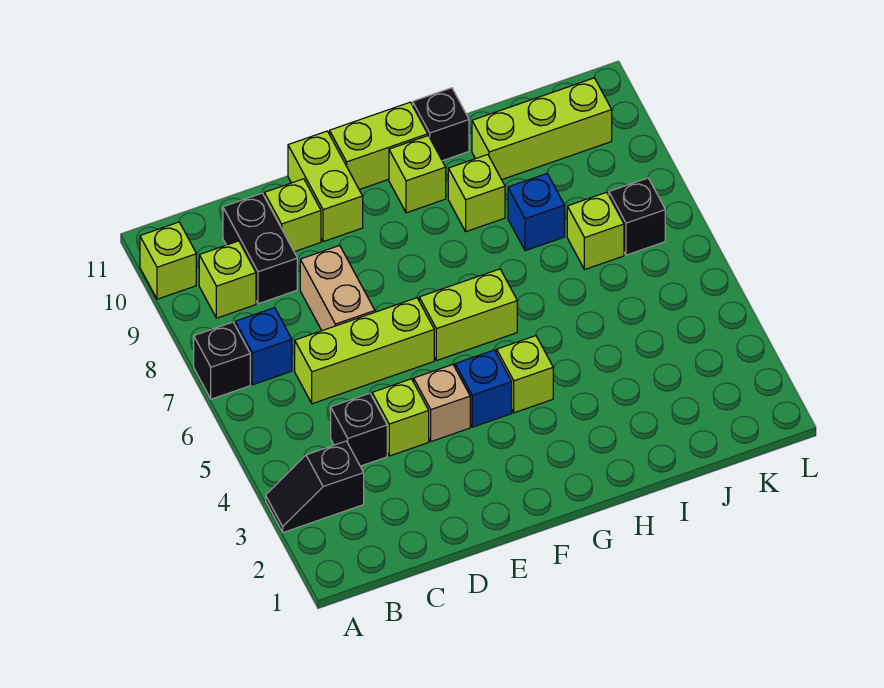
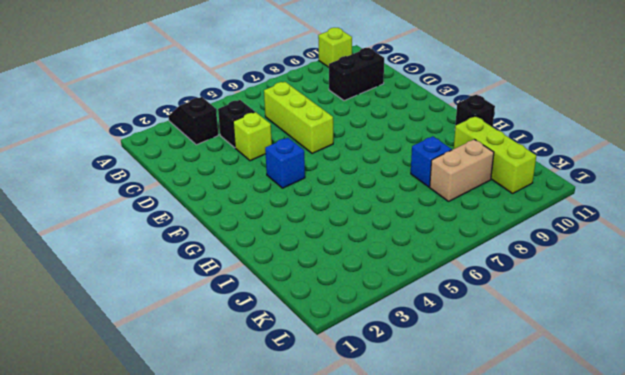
tan 1x2 brick [430,139,494,201] -> tan 1x2 brick moved to [300,245,375,331]
none -> black 1x1 brick [194,322,250,399]
none -> blue 1x1 brick [235,308,292,385]
none -> lime 1x1 brick [199,241,256,318]

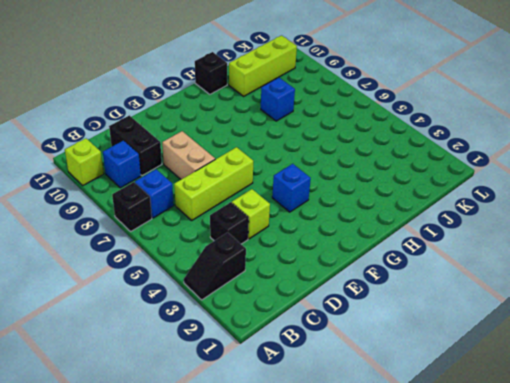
blue 1x1 brick [103,141,141,188] -> lime 1x1 brick [199,241,256,318]
none -> lime 1x1 brick [264,179,321,252]
none -> tan 1x1 brick [414,365,470,442]
none -> lime 1x2 brick [288,131,363,242]

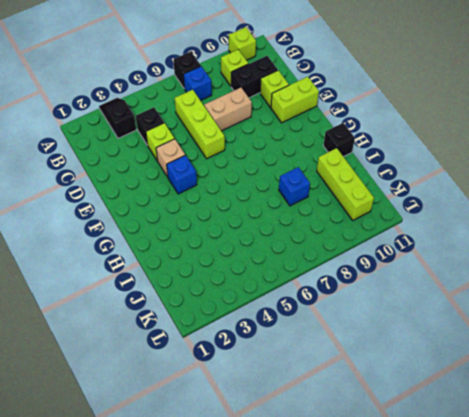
none -> lime 1x2 brick [419,269,517,361]
none -> lime 1x2 brick [330,102,428,190]
none -> lime 1x1 brick [497,336,553,413]

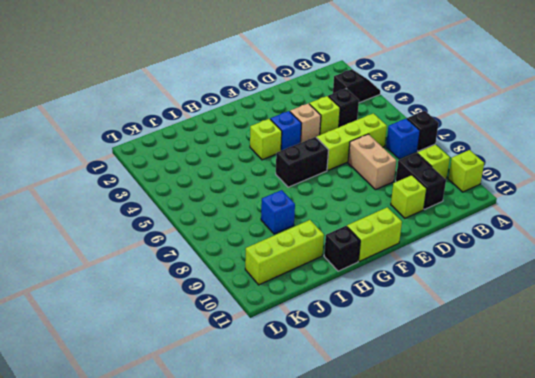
black 1x2 brick [276,137,329,187] -> lime 1x2 brick [419,269,517,361]
none -> lime 1x2 brick [288,131,363,242]
none -> lime 1x1 brick [389,136,446,213]
none -> lime 1x1 brick [448,155,505,232]

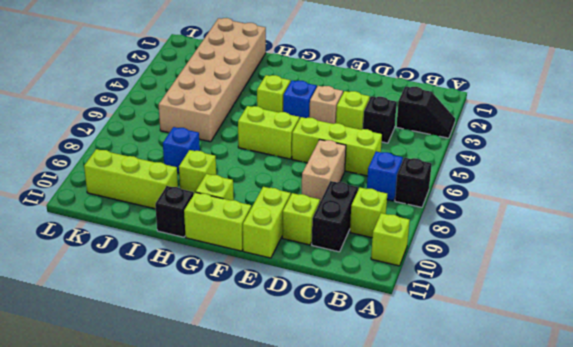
tan 2x6 brick [159,18,266,142] -> none
none -> lime 1x1 brick [567,192,624,270]
none -> black 1x1 brick [609,178,665,255]

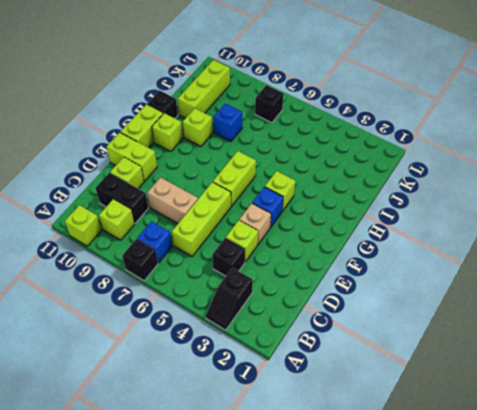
none -> lime 1x1 brick [567,192,624,270]

